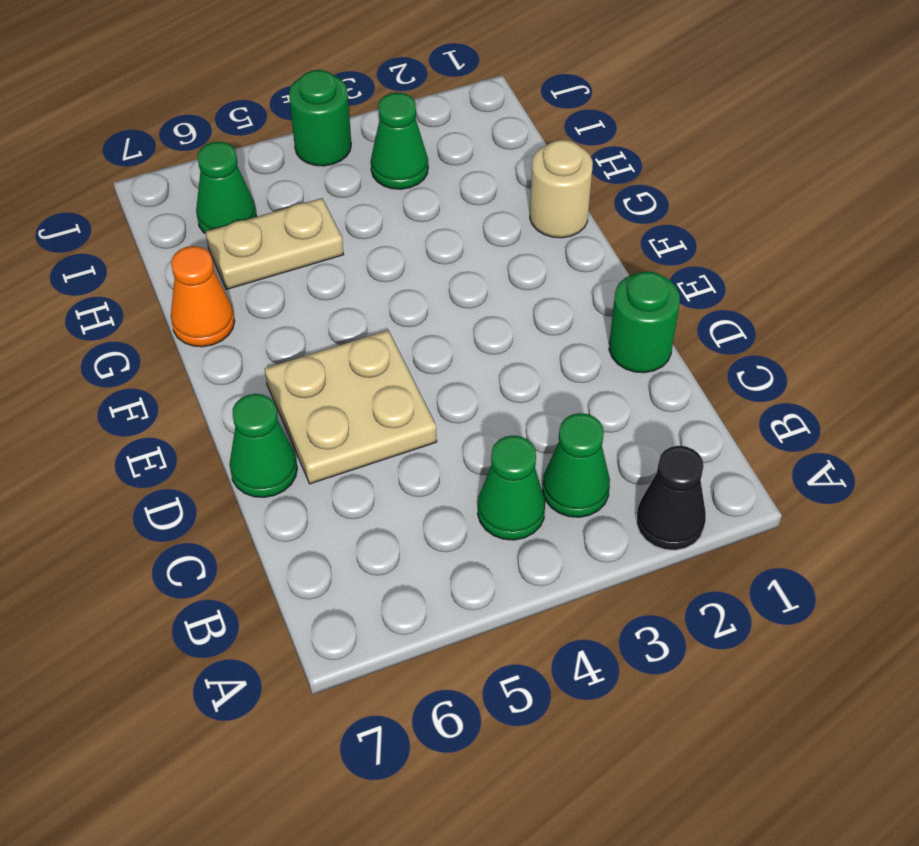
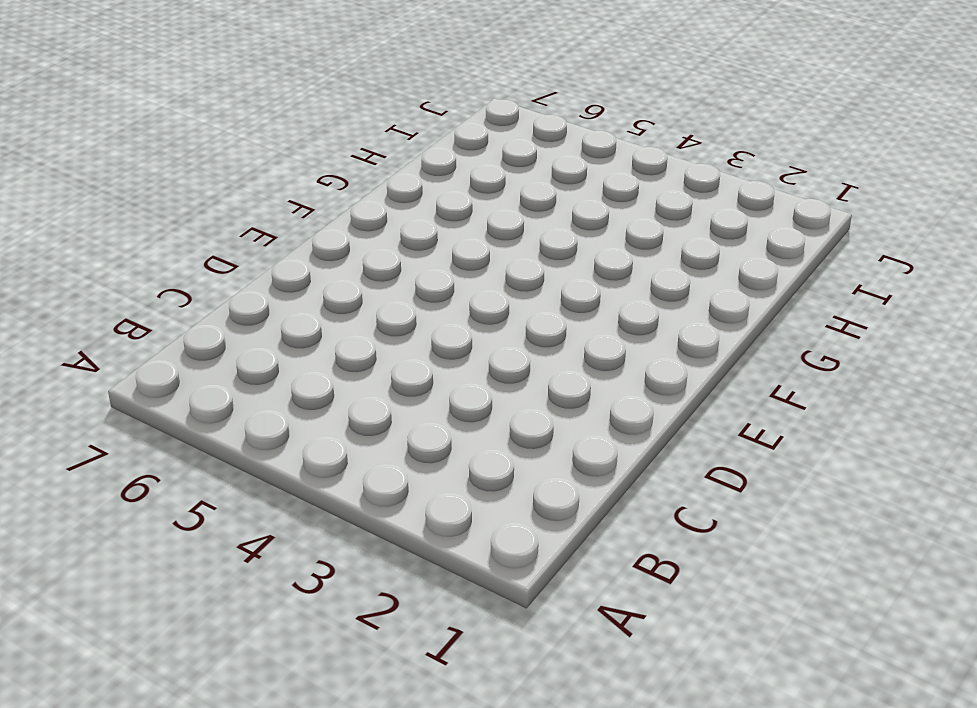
none -> black 1x1 cone [637,446,706,550]
none -> green 1x1 cone [542,413,610,517]
none -> green 1x1 cone [478,436,545,540]

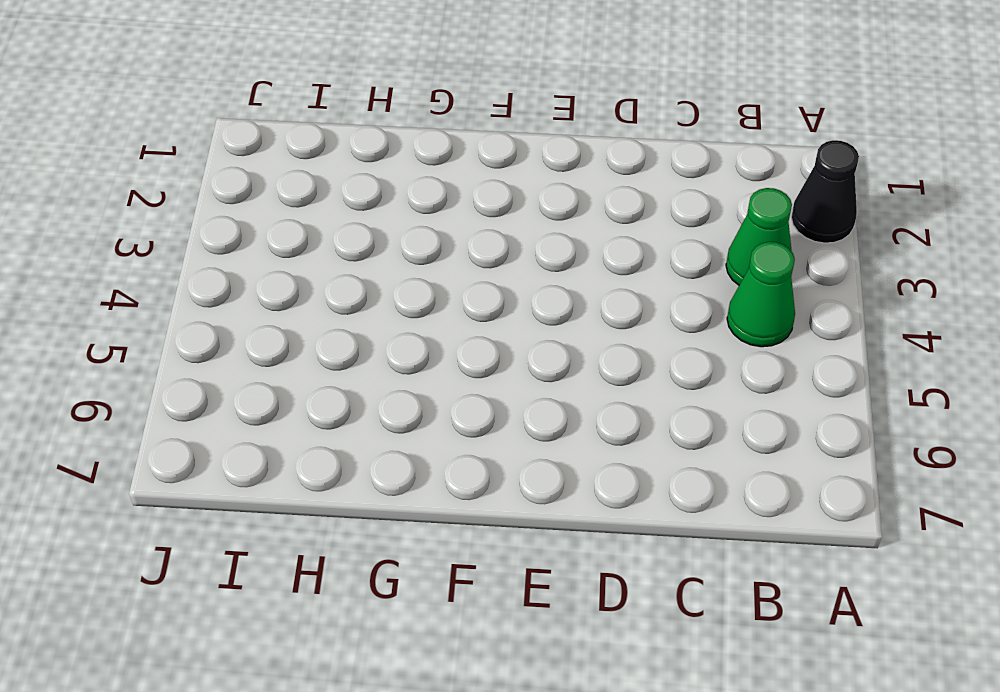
none -> green 1x1 round brick [609,271,680,373]
none -> tan 2x2 plate [265,330,437,484]
none -> green 1x1 cone [229,394,297,497]

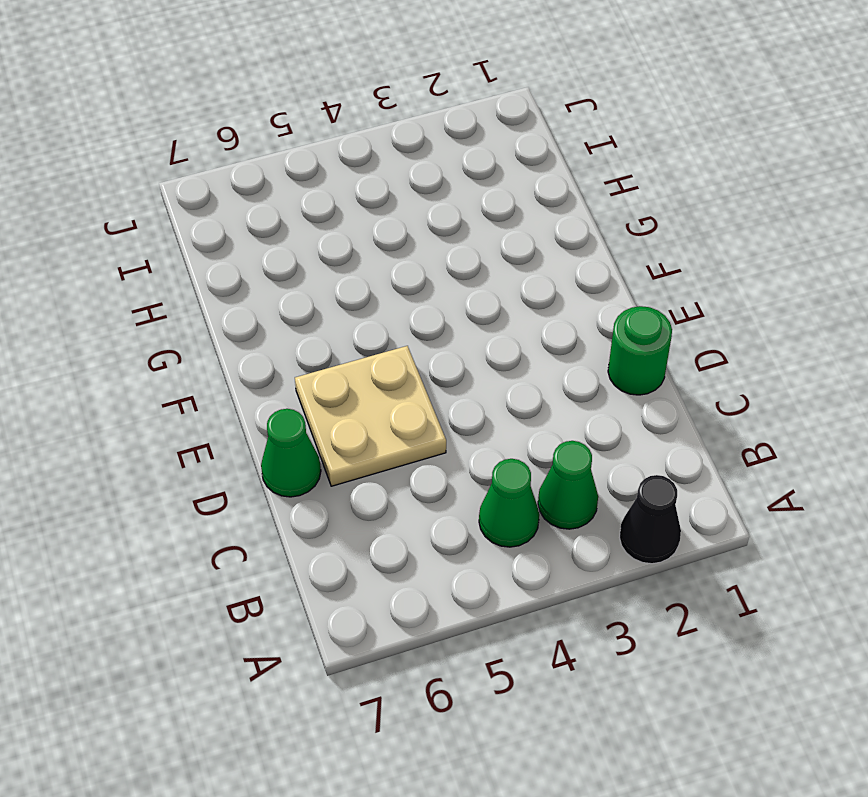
none -> tan 1x1 round brick [530,140,593,238]
none -> orange 1x1 cone [171,246,235,347]
none -> tan 1x2 plate [206,198,344,290]

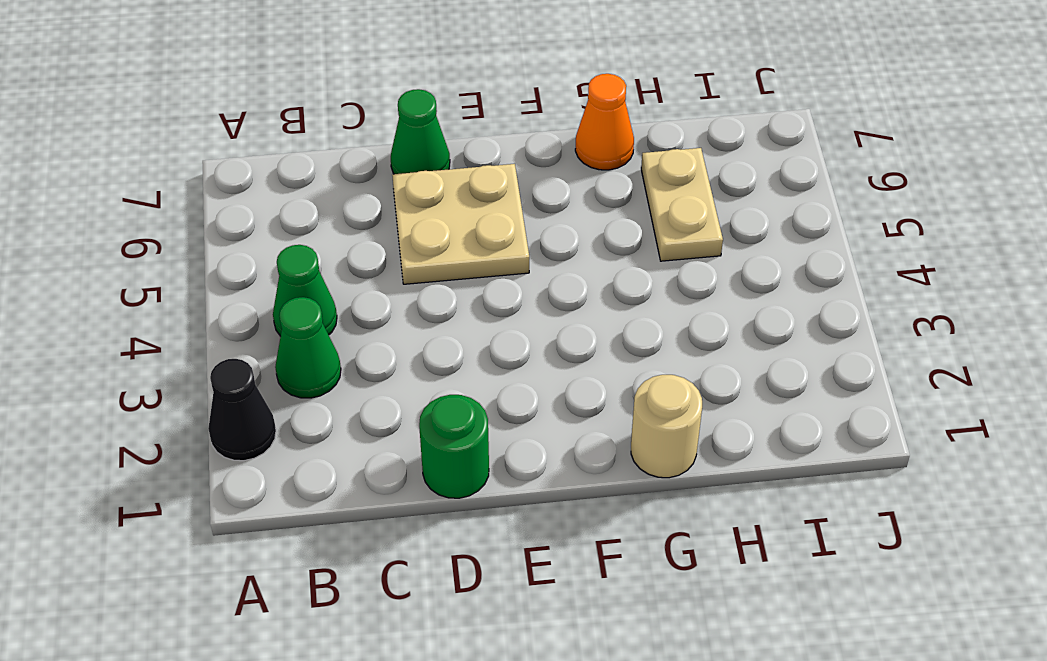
none -> green 1x1 cone [371,93,428,189]
none -> green 1x1 cone [196,142,257,234]
none -> green 1x1 round brick [289,70,351,166]

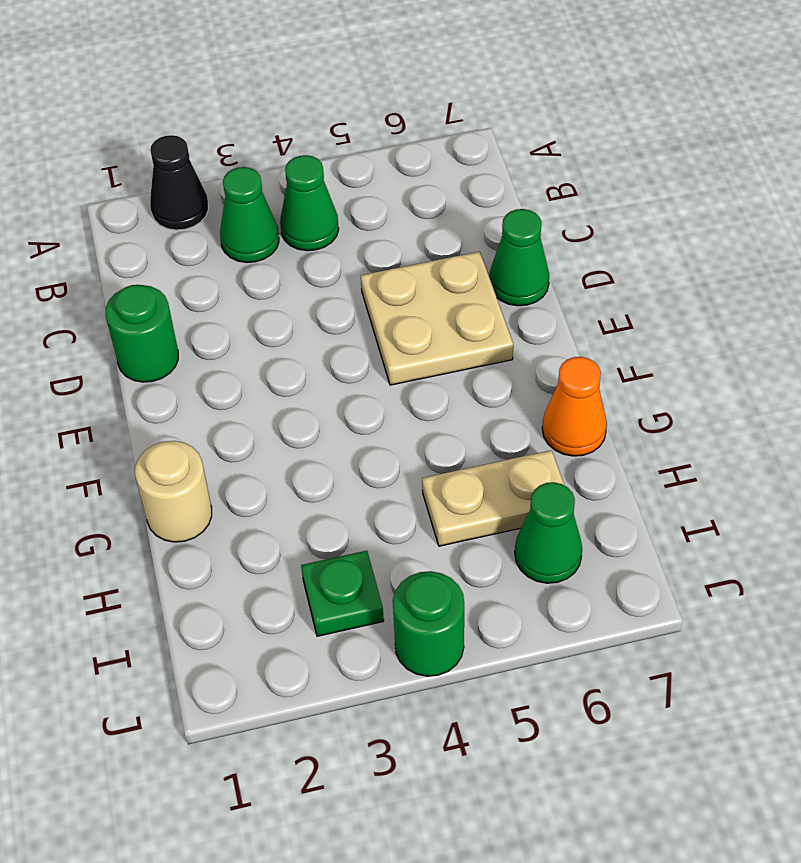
green 1x1 plate [301,551,384,636] -> green 1x1 cone [371,93,428,189]

